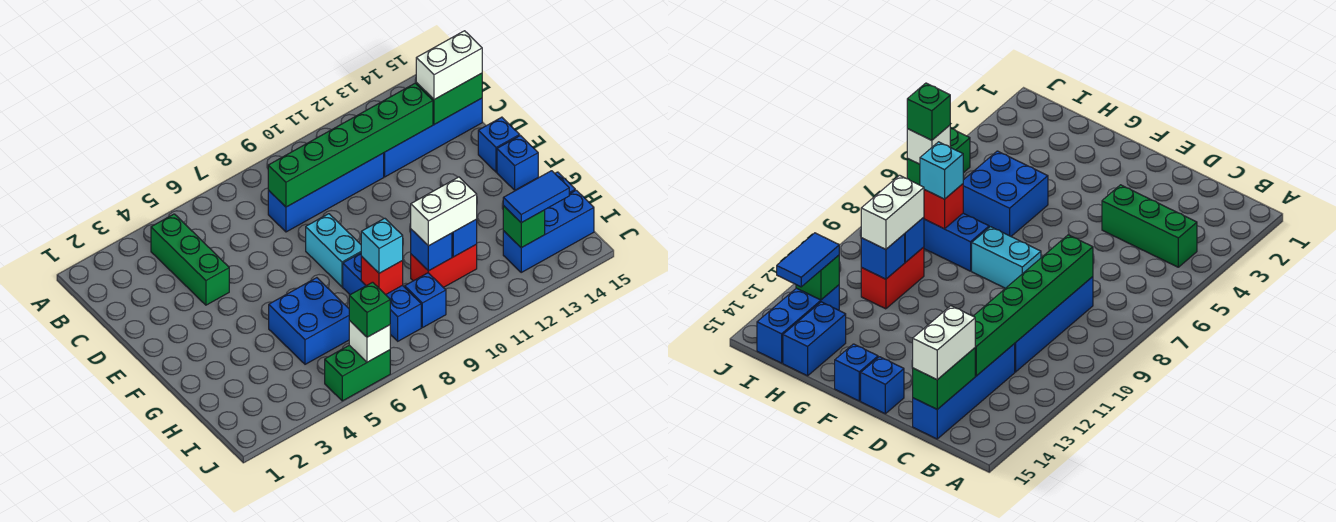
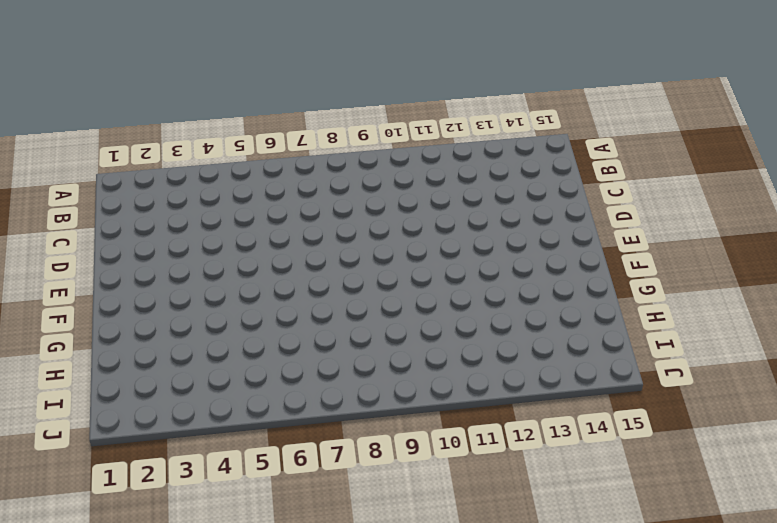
none -> green 1x3 brick [151,214,229,305]
none -> blue 1x4 brick [268,153,384,232]
none -> blue 1x4 brick [384,98,482,177]

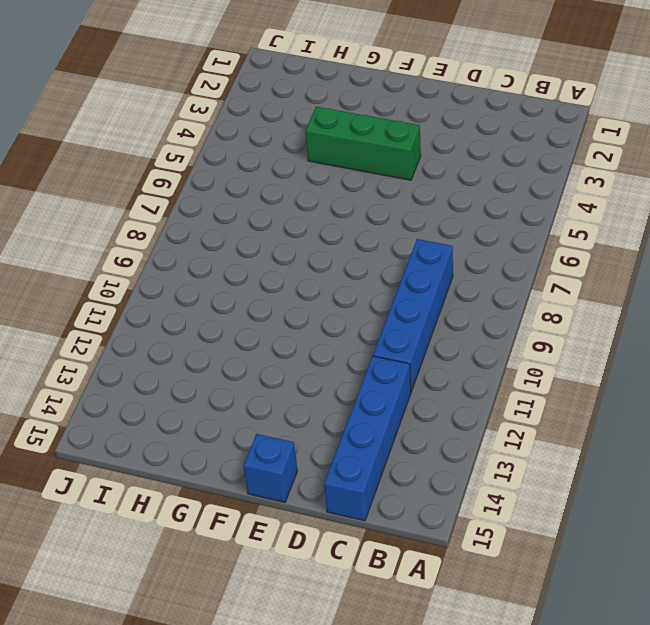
green 1x3 brick [305,107,421,180] -> green 1x3 brick moved to [151,214,229,305]
none -> cyan 1x2 brick [306,214,361,287]
none -> blue 1x1 brick [497,136,538,190]
none -> blue 2x2 brick [269,278,349,364]

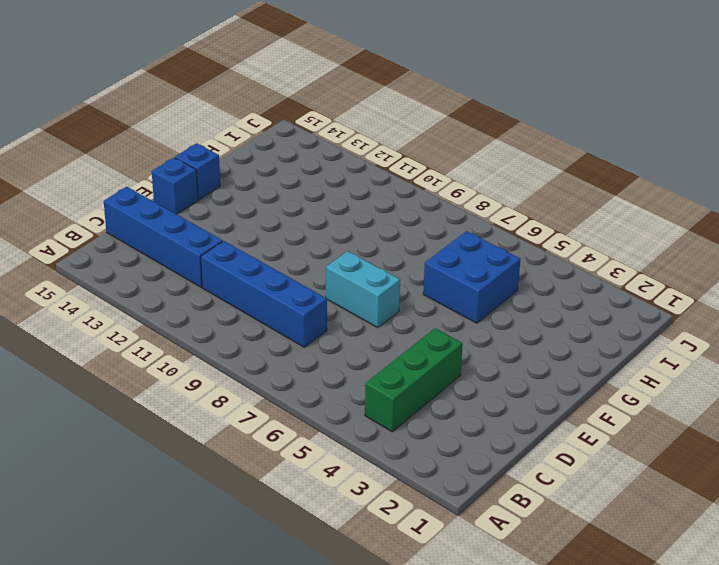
cyan 1x2 brick [326,251,400,327] -> cyan 1x2 brick turned to [306,214,361,287]
none -> blue 1x3 brick [343,253,421,341]
none -> red 1x2 brick [411,244,477,288]
none -> blue 1x2 brick [783,302,846,376]

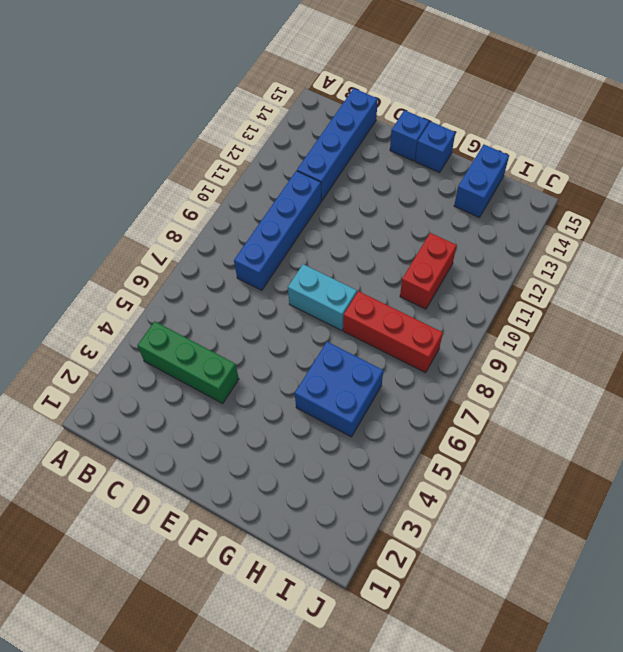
red 1x3 brick [343,291,443,373] -> blue 1x3 brick [343,253,421,341]
none -> blue 1x1 brick [405,273,446,328]
none -> blue 1x3 brick [503,190,594,272]
none -> green 1x2 brick [325,345,390,401]

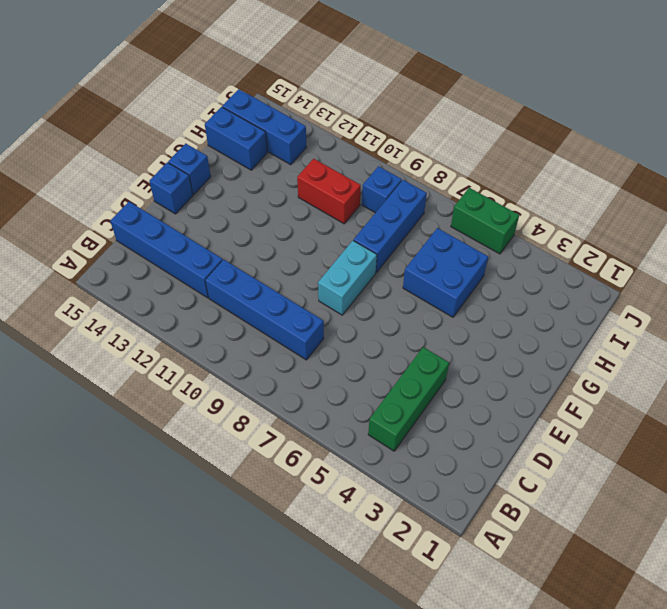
none -> green 1x6 brick [268,83,433,207]
none -> green 1x2 brick [416,73,482,125]
none -> red 1x1 brick [361,257,403,295]

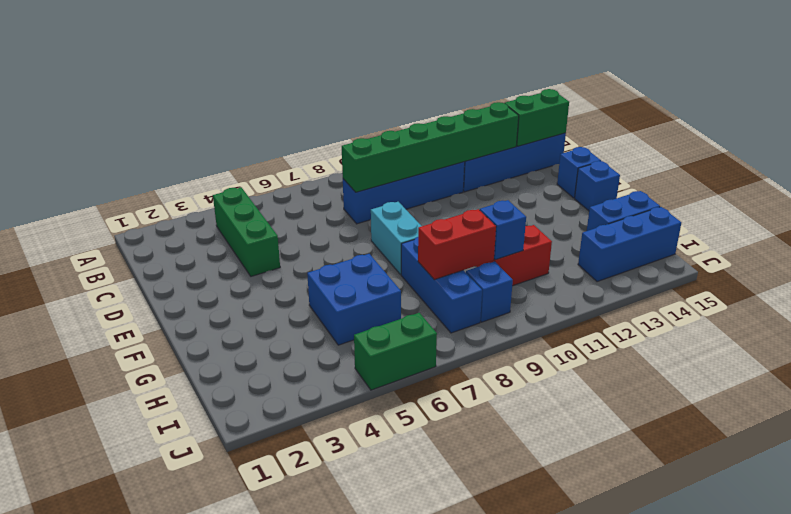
red 1x2 brick [418,209,496,280] -> red 1x1 brick [361,257,403,295]
none -> blue 1x1 brick [452,219,477,257]
none -> green 1x1 brick [503,206,545,248]
none -> white 1x1 brick [349,321,390,362]

